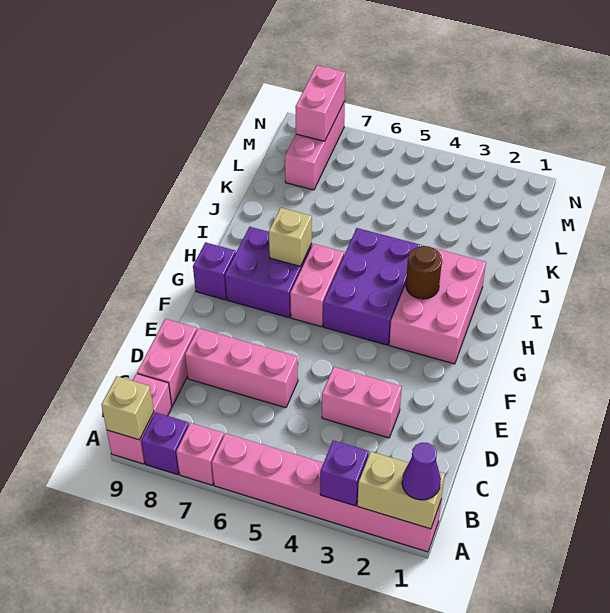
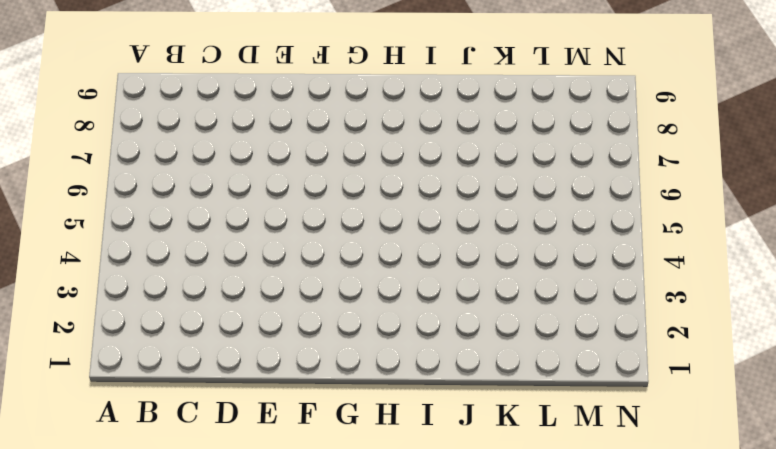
none -> pink 1x6 brick [212,433,441,552]
none -> pink 1x1 brick [176,423,224,485]
none -> purple 1x1 brick [141,413,189,475]

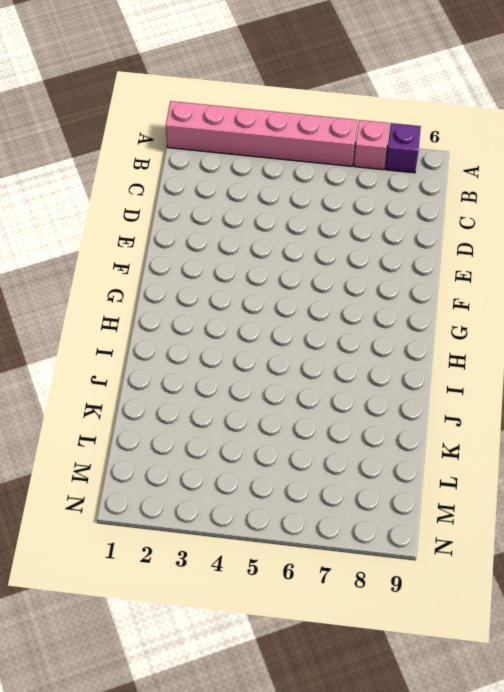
none -> pink 1x2 brick [107,374,172,464]
none -> pink 1x2 brick [137,319,197,406]
none -> pink 1x2 brick [322,367,402,438]

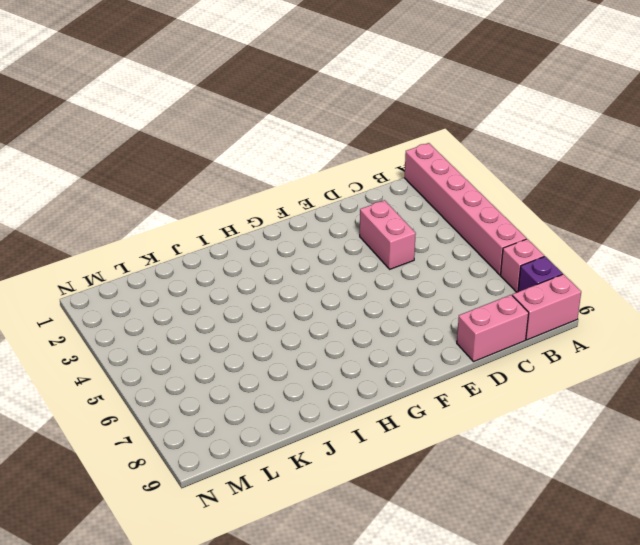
none -> pink 1x3 brick [185,328,298,408]
none -> pink 2x3 brick [389,245,486,364]
none -> purple 2x3 brick [323,228,420,345]

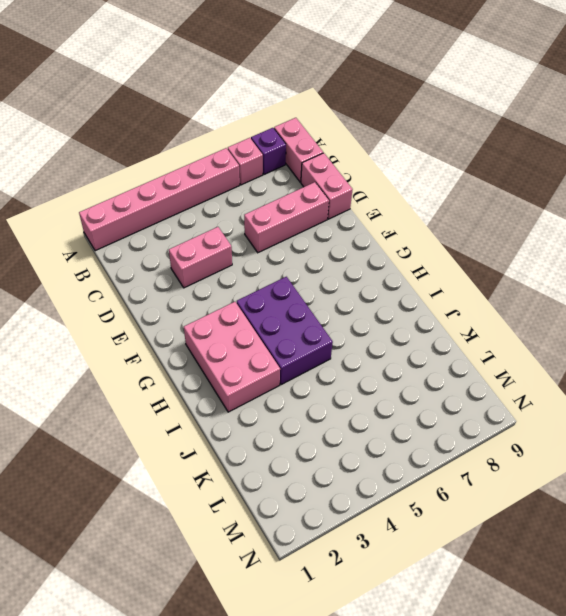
none -> pink 1x2 brick [290,244,344,327]
none -> purple 2x2 brick [225,227,312,318]
none -> purple 1x1 brick [193,242,236,300]

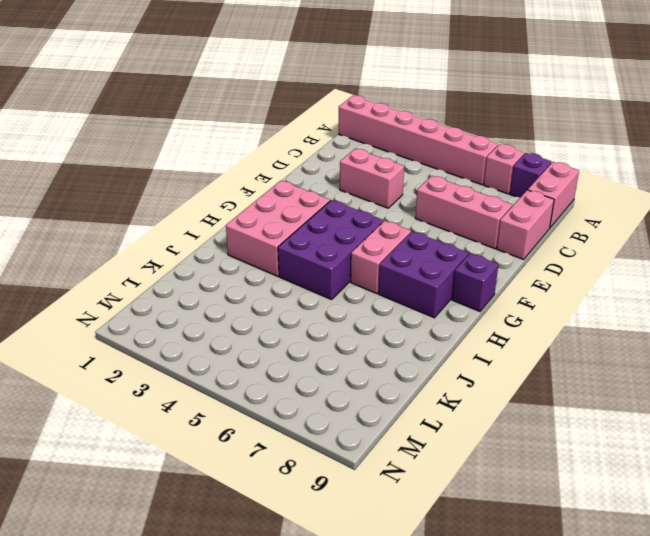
none -> pink 1x3 brick [285,101,345,190]
none -> tan 1x2 brick [357,452,445,529]
none -> purple 1x1 brick [320,440,369,506]

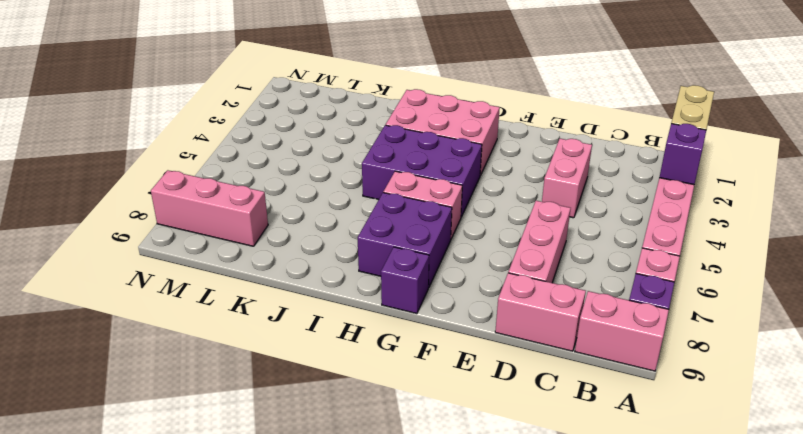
none -> tan 1x1 brick [101,376,154,440]
none -> brown 1x1 round brick [406,246,442,299]
none -> tan 1x1 brick [269,208,312,266]

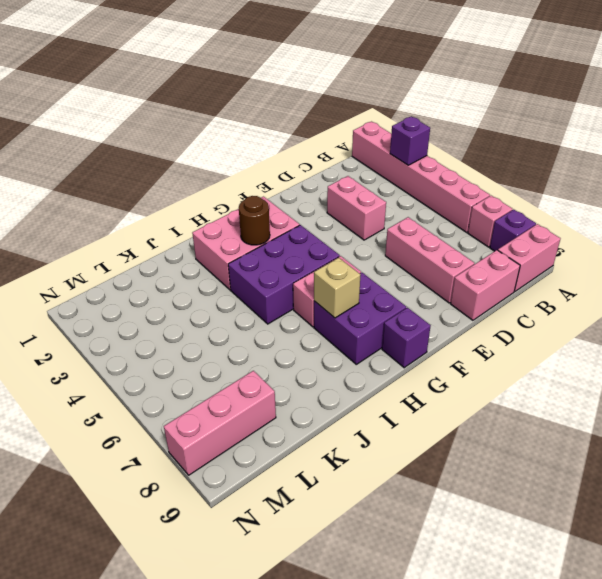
none -> tan 1x2 brick [357,452,445,529]
none -> tan 1x1 brick [101,376,154,440]
none -> pink 1x2 brick [295,65,345,141]

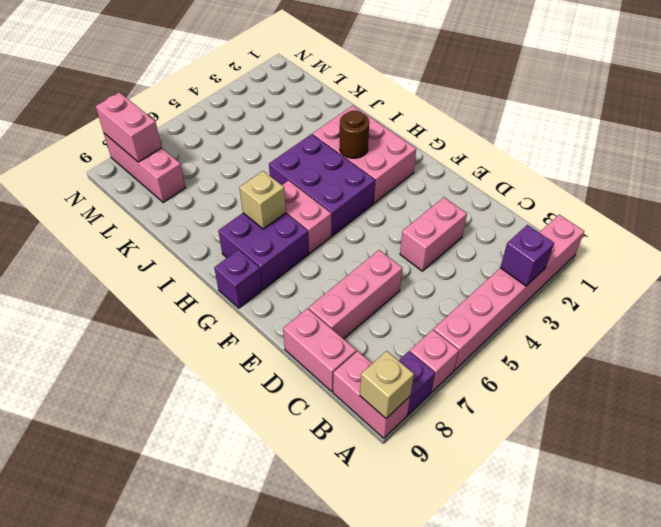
none -> tan 1x2 brick [357,452,445,529]
none -> purple 1x1 cone [402,443,441,500]

